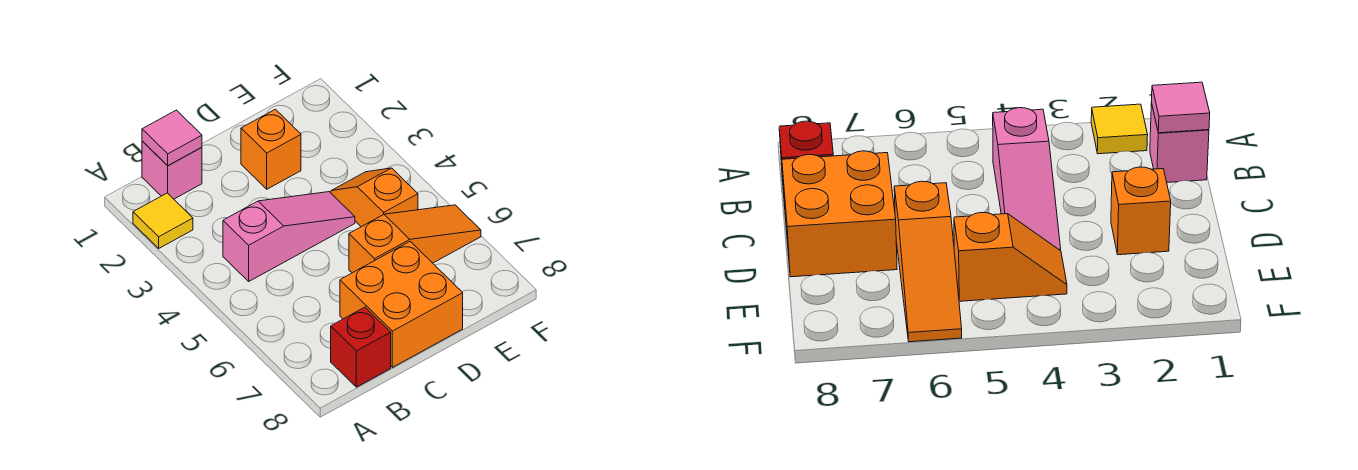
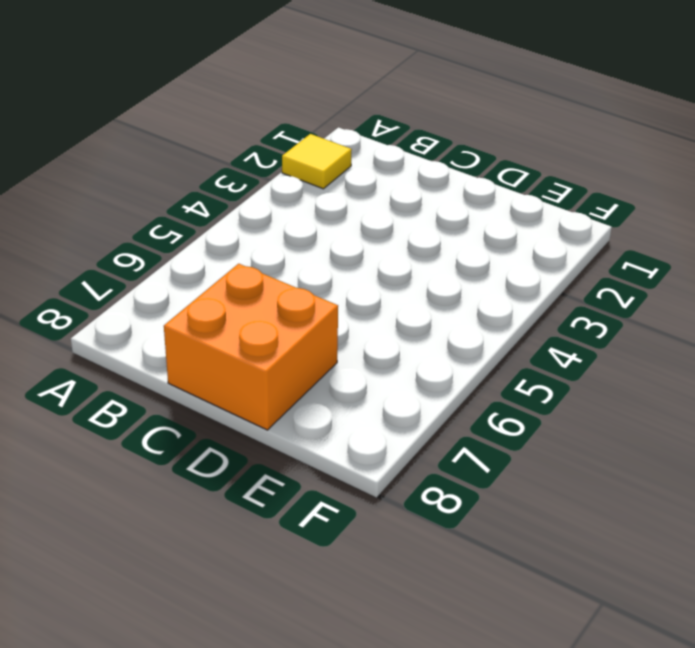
none -> pink 1x1 brick [142,141,202,199]
none -> pink 1x3 slope [223,192,355,281]

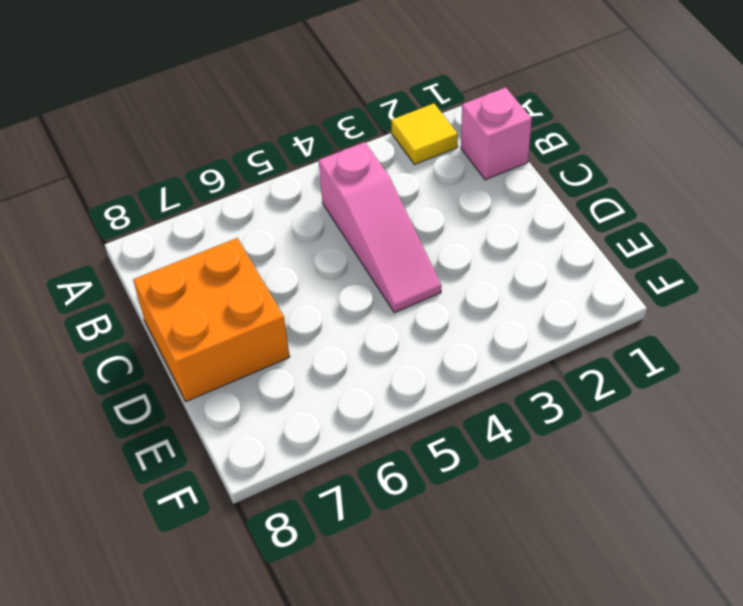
none -> red 1x1 brick [331,307,391,387]
none -> orange 1x1 brick [241,109,301,189]

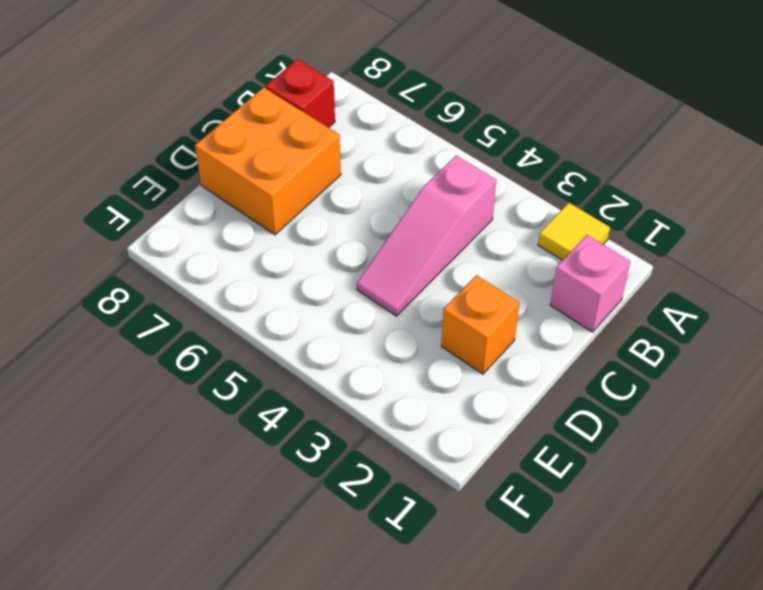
none -> orange 1x3 slope [349,205,481,273]
none -> orange 1x2 slope [331,168,418,227]

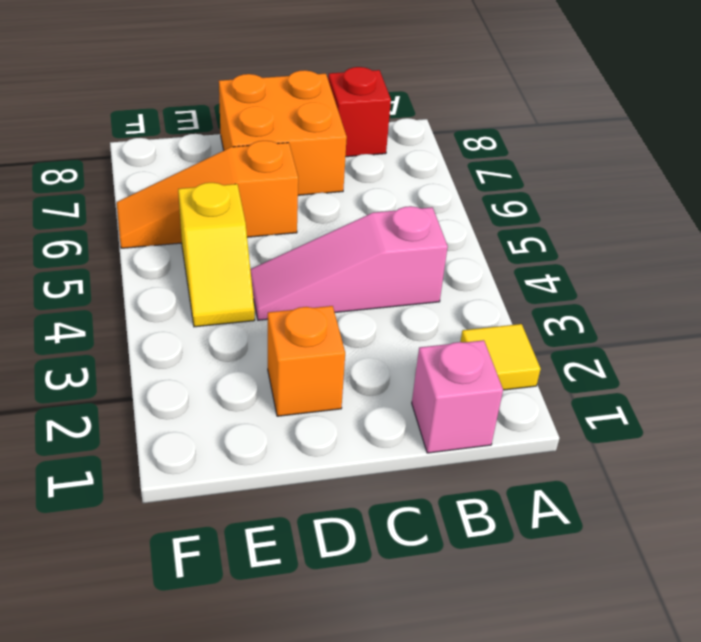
yellow 1x2 slope [178,183,255,327] -> orange 1x2 slope [331,168,418,227]
none -> pink 1x1 tile [142,110,202,166]

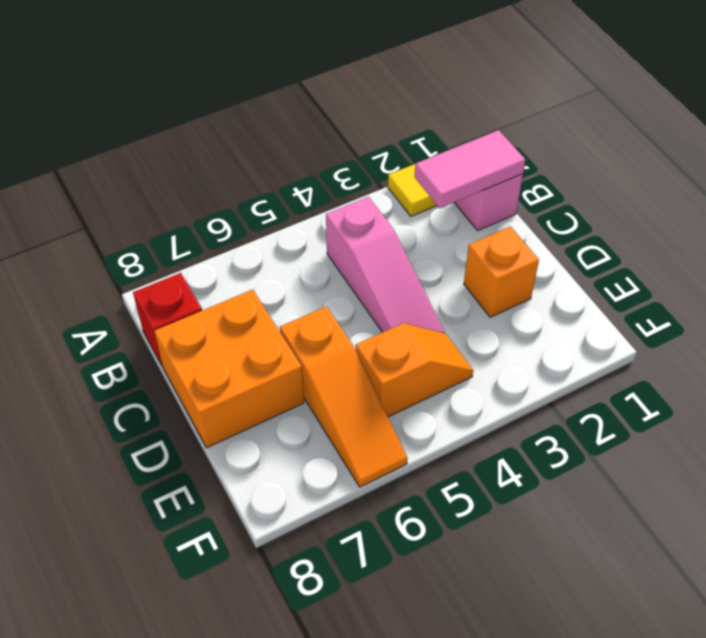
pink 1x2 tile [415,130,525,208] -> pink 1x1 tile [142,110,202,166]

